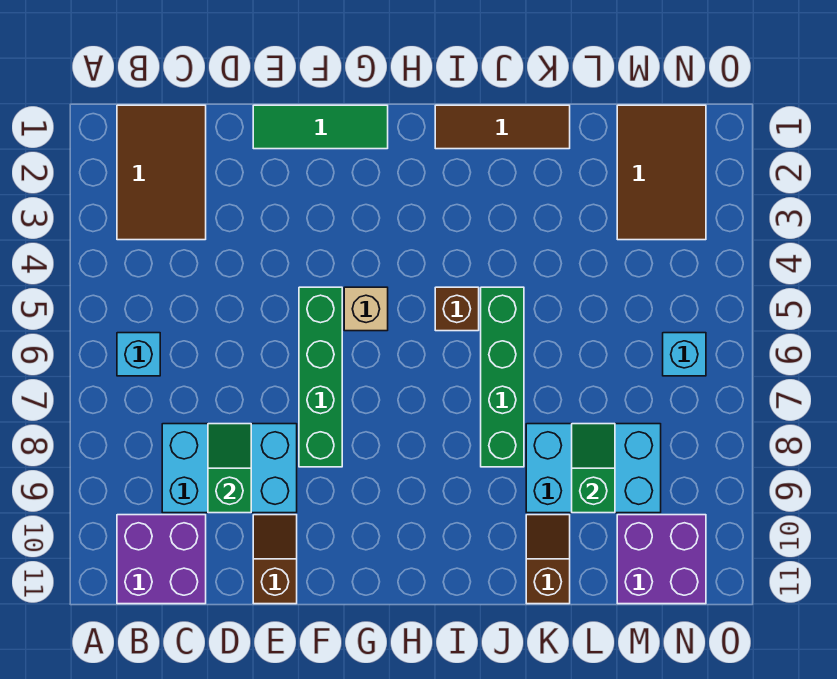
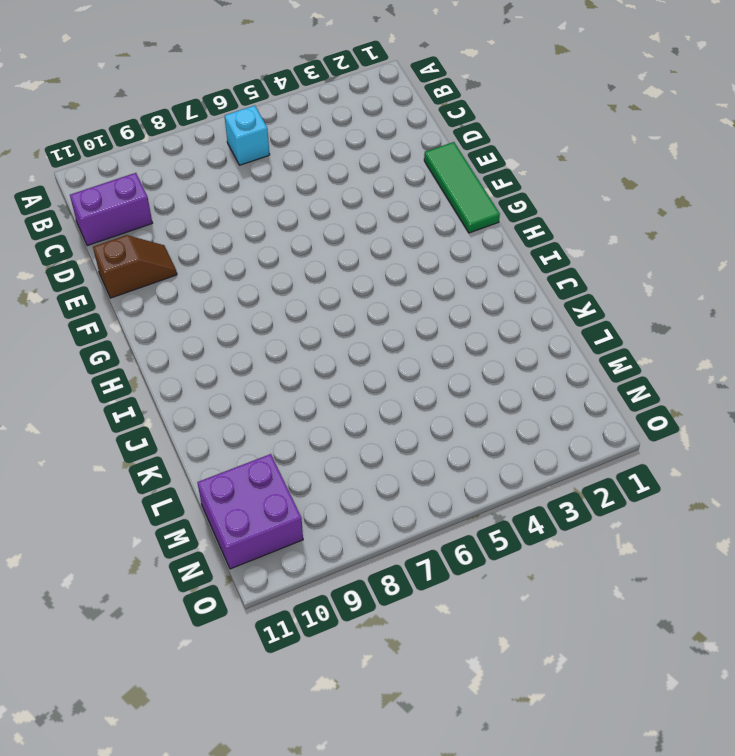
purple 1x2 brick [70,173,152,246] -> purple 2x2 brick [117,515,206,604]
none -> brown 2x3 tile [117,105,206,240]
none -> cyan 2x3 brick [162,424,297,513]
none -> green 1x4 brick [299,287,342,467]

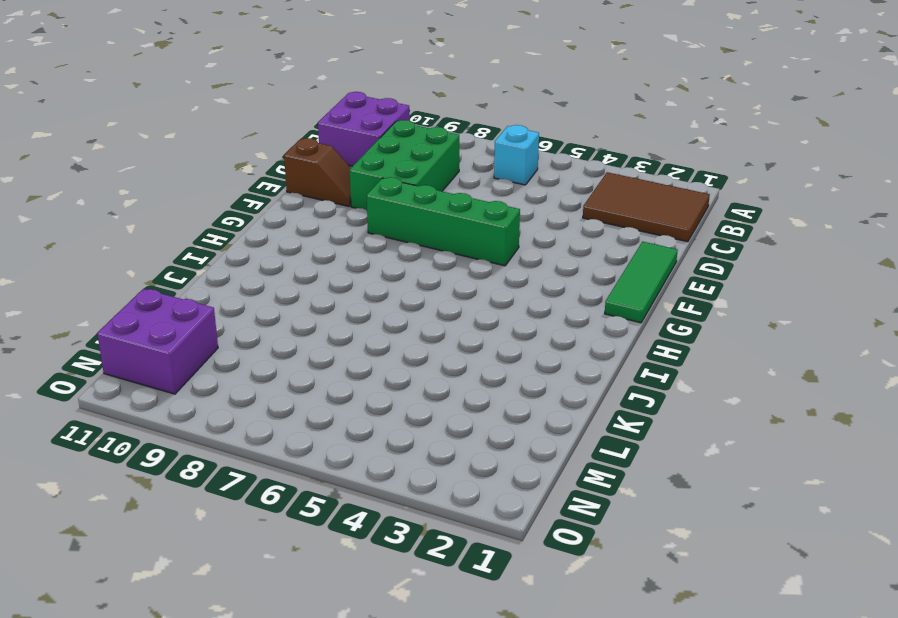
green 2x3 brick [350,120,459,210] -> cyan 2x3 brick [162,424,297,513]
none -> tan 1x1 brick [344,287,388,331]
none -> brown 1x3 tile [435,105,570,149]
none -> brown 1x1 brick [435,287,479,331]

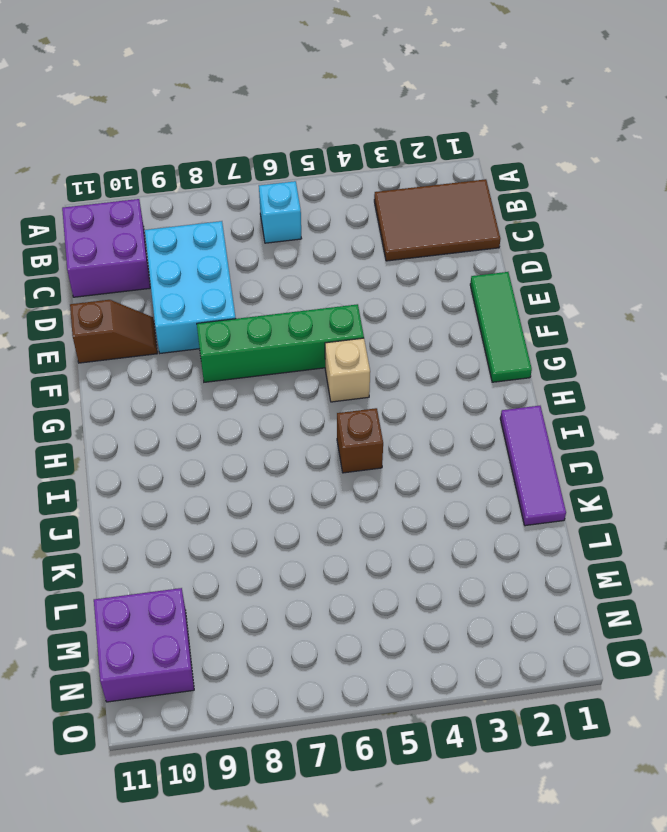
purple 1x3 tile [500,406,566,526] -> brown 1x3 tile [435,105,570,149]
none -> green 1x4 brick [481,287,524,467]
none -> cyan 2x3 brick [526,424,661,513]
none -> brown 1x2 slope [526,515,570,604]

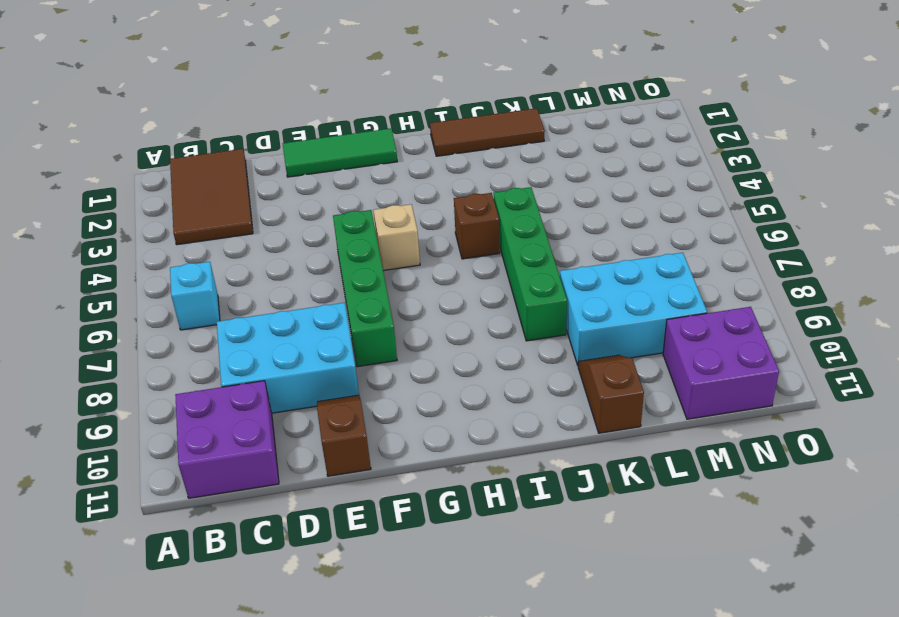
none -> brown 2x3 tile [617,105,706,240]
none -> cyan 1x1 brick [663,333,706,376]
none -> green 1x2 slope [208,424,251,513]

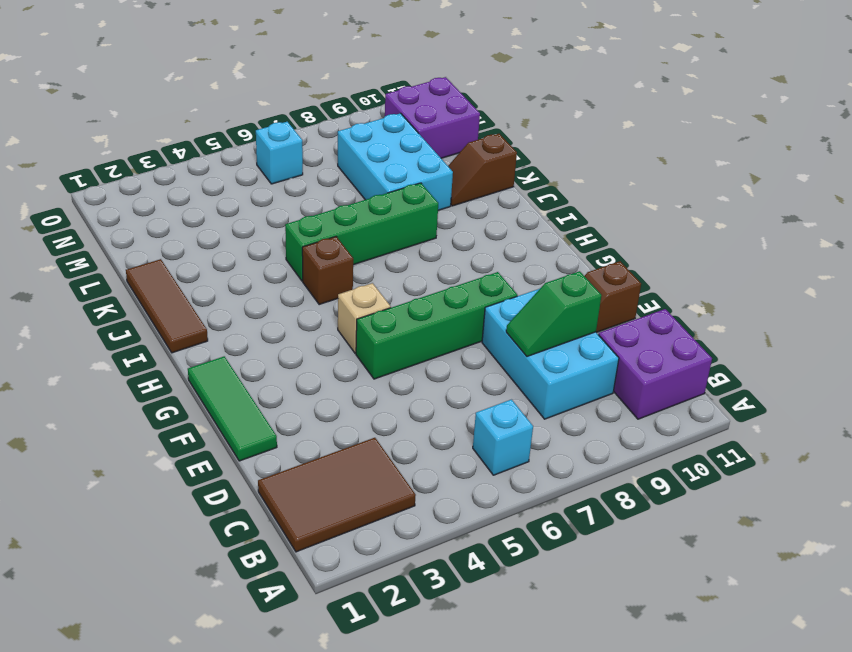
none -> brown 2x3 tile [617,105,706,240]
none -> green 1x2 slope [572,424,615,513]

